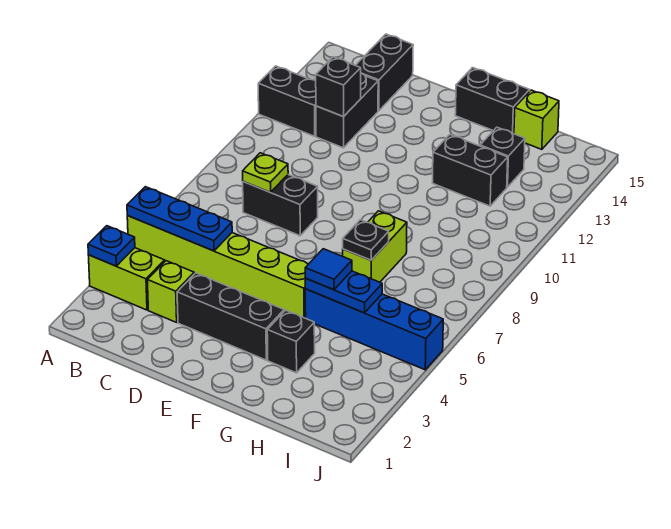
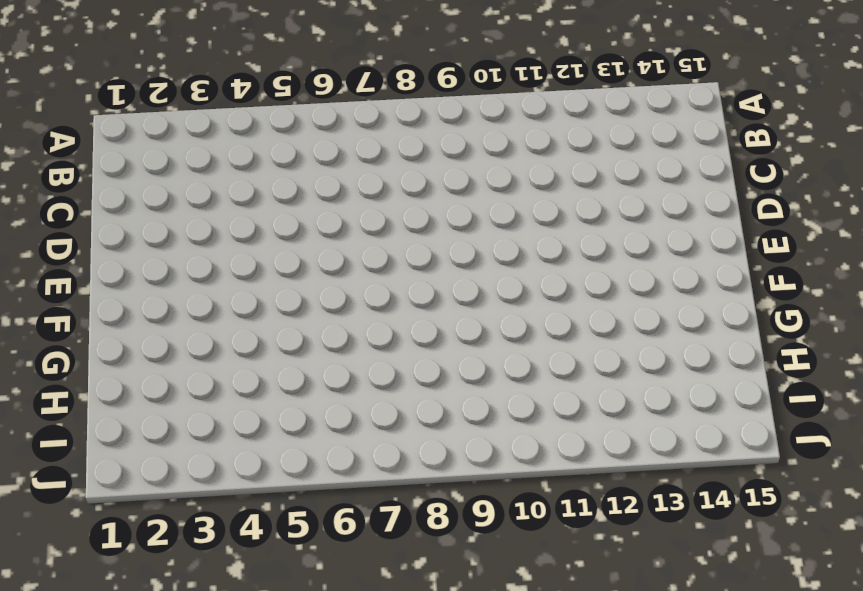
none -> lime 1x2 brick [88,248,165,310]
none -> lime 1x6 brick [127,216,308,318]
none -> black 1x2 brick [258,66,316,136]

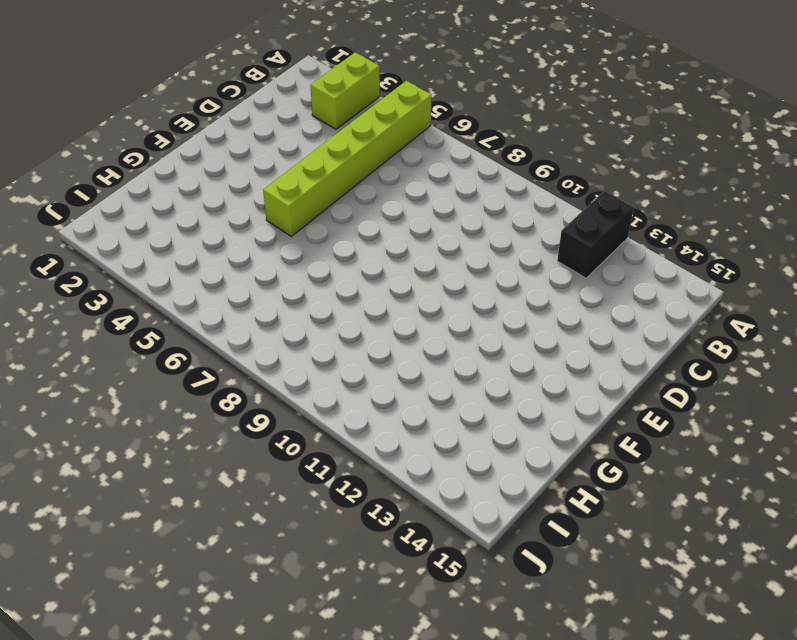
none -> lime 1x1 brick [148,261,194,322]
none -> black 1x2 brick [243,175,318,236]
none -> black 1x2 brick [316,73,378,148]

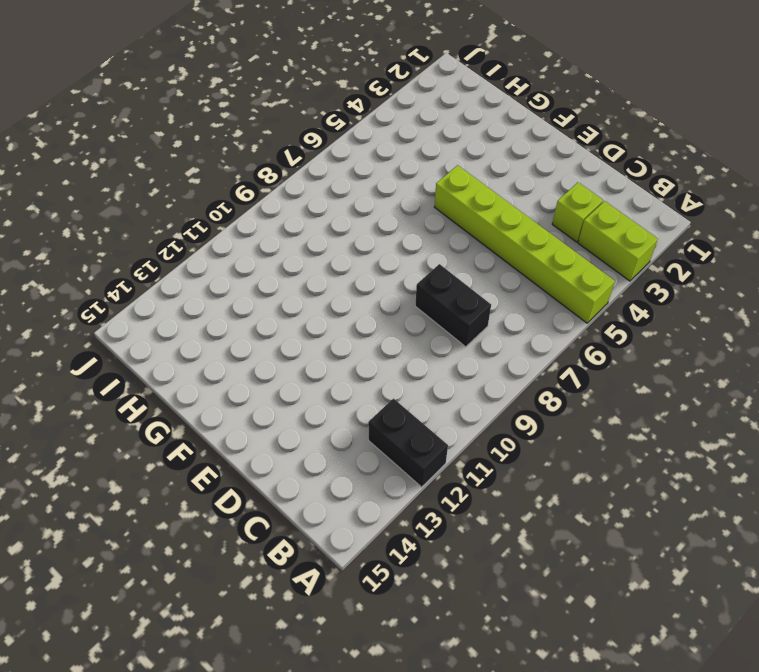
none -> black 1x2 brick [316,73,378,148]
none -> black 1x2 brick [356,34,413,111]
none -> black 1x3 brick [177,273,284,360]

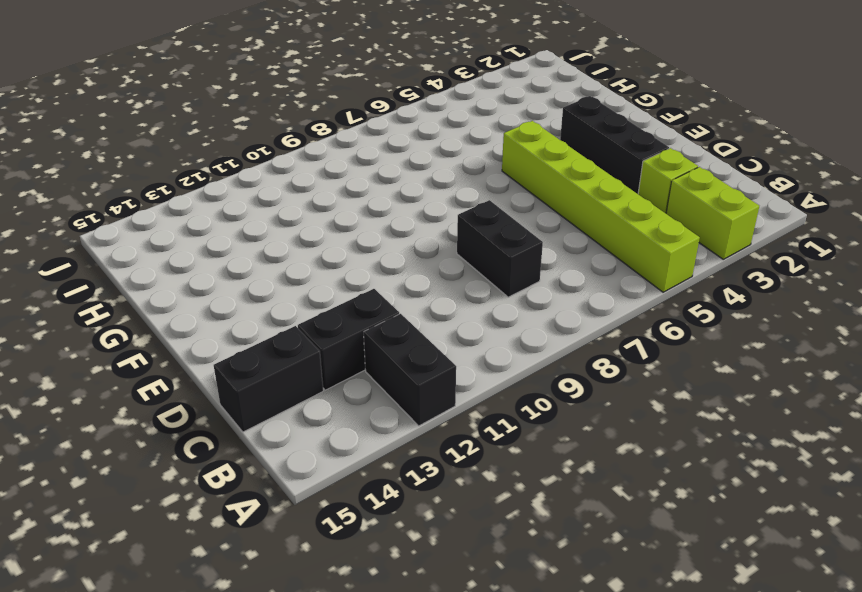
none -> black 1x2 brick [455,68,530,134]
none -> black 1x1 brick [267,310,315,373]
none -> blue 1x4 brick [305,289,443,370]

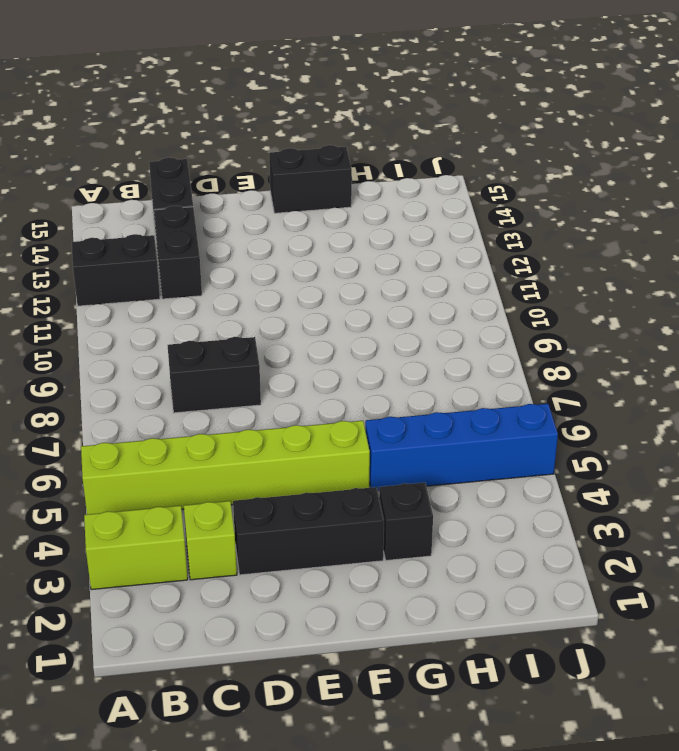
none -> lime 1x2 brick [343,211,407,282]
none -> black 1x2 brick [432,135,508,206]
none -> black 1x1 brick [480,127,525,187]

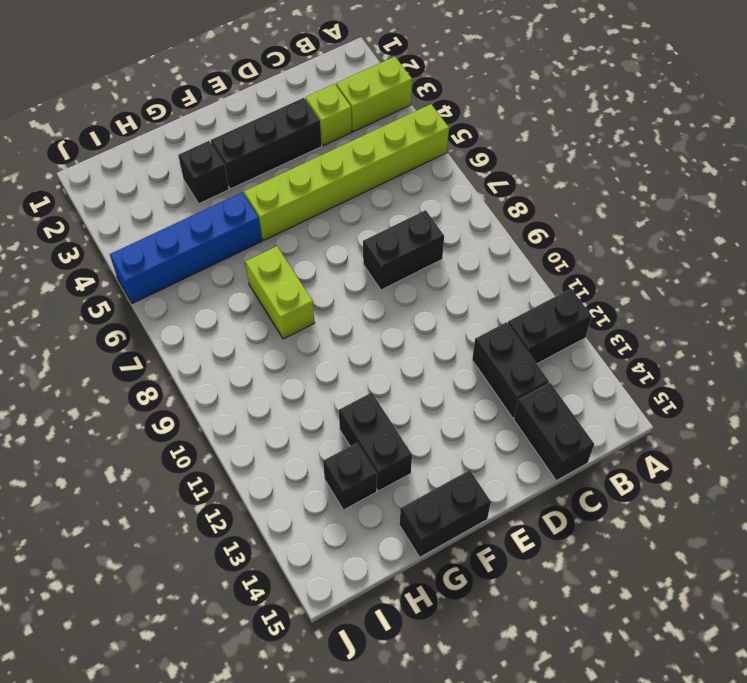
black 1x2 brick [339,393,412,491] -> black 1x2 brick turned to [432,135,508,206]
none -> lime 1x1 brick [514,90,559,149]
none -> blue 1x1 plate [88,226,135,266]
none -> blue 1x3 plate [127,187,232,251]

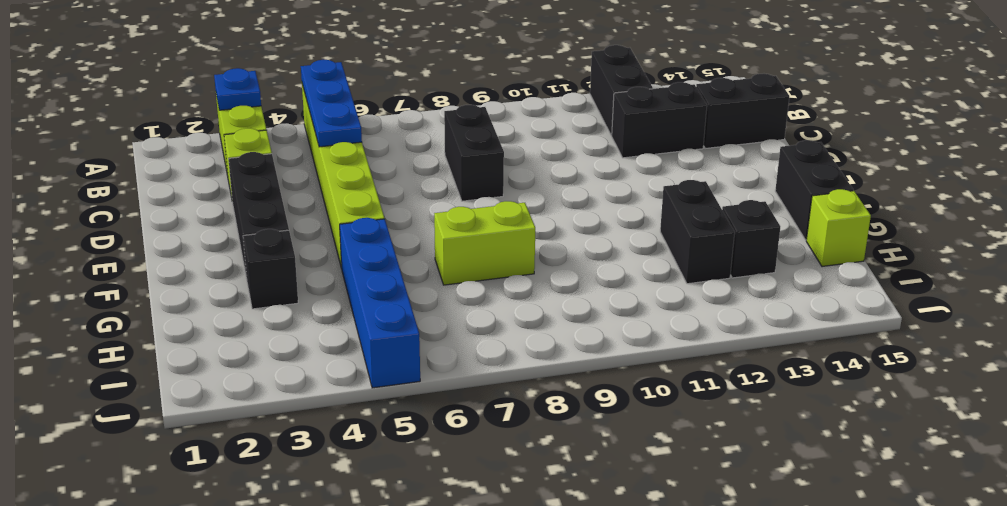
none -> lime 1x1 plate [243,153,288,192]
none -> black 1x1 brick [316,57,361,117]
none -> blue 1x2 plate [305,271,382,313]

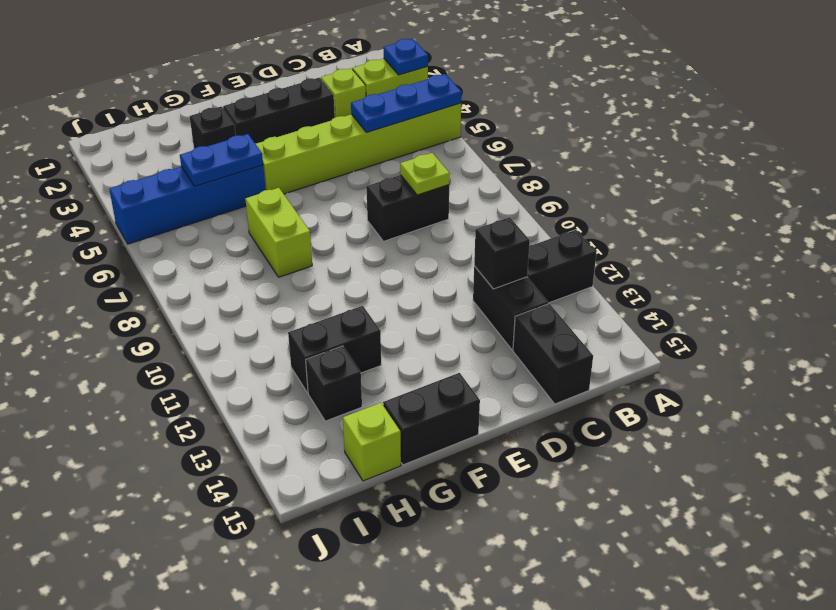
none -> black 1x1 plate [343,220,389,260]
none -> blue 1x1 tile [305,249,352,290]

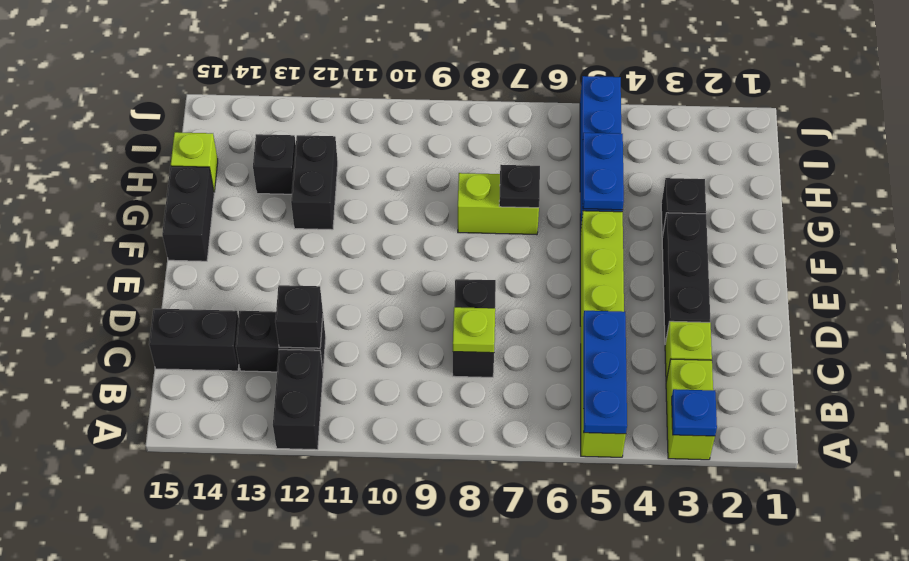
none -> blue 1x1 tile [305,249,352,290]

